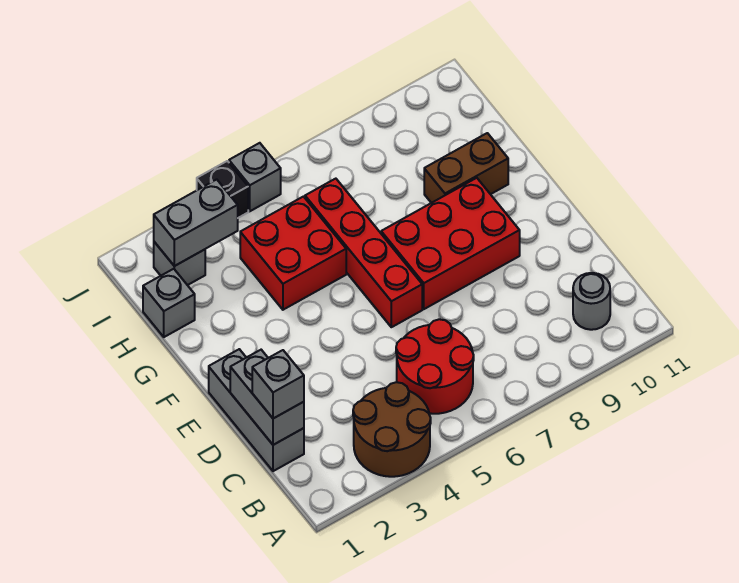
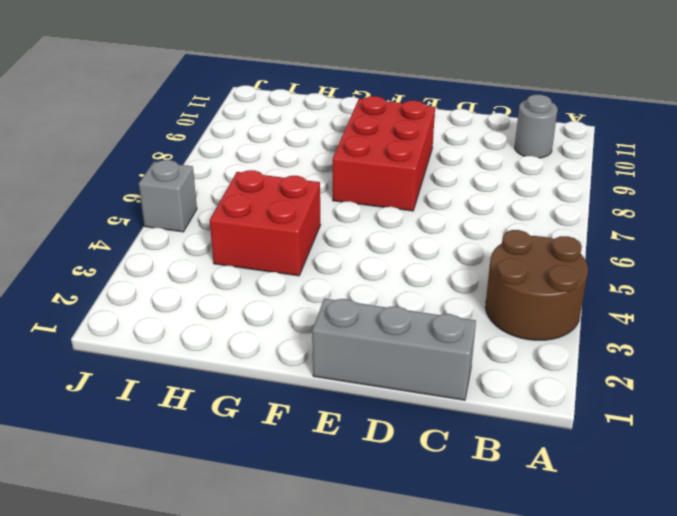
none -> red 2x2 round brick [396,319,474,414]
none -> red 1x4 brick [305,179,422,327]
none -> brown 1x2 brick [424,133,508,203]

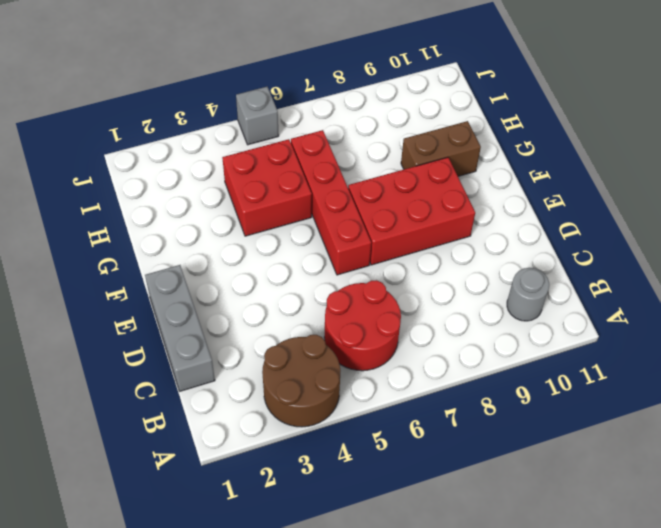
none -> grey 1x1 brick [143,269,195,337]
none -> grey 1x1 brick [154,242,205,285]
none -> black 1x1 brick [197,161,248,218]

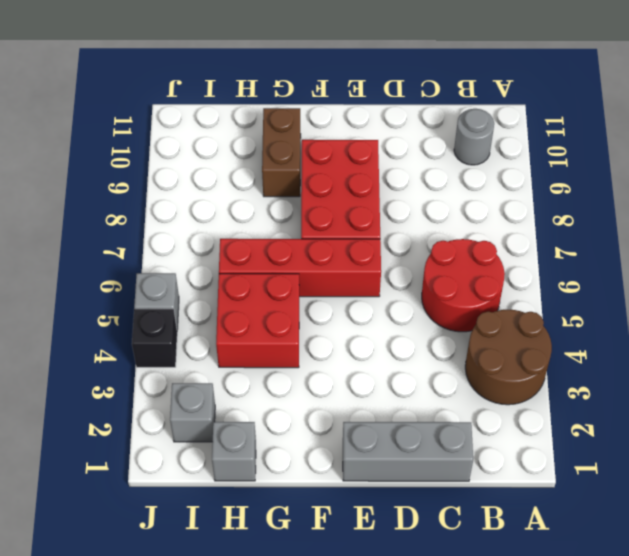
none -> grey 1x2 brick [230,350,304,445]
none -> grey 1x2 brick [154,179,238,266]
none -> grey 1x1 brick [252,350,304,419]

